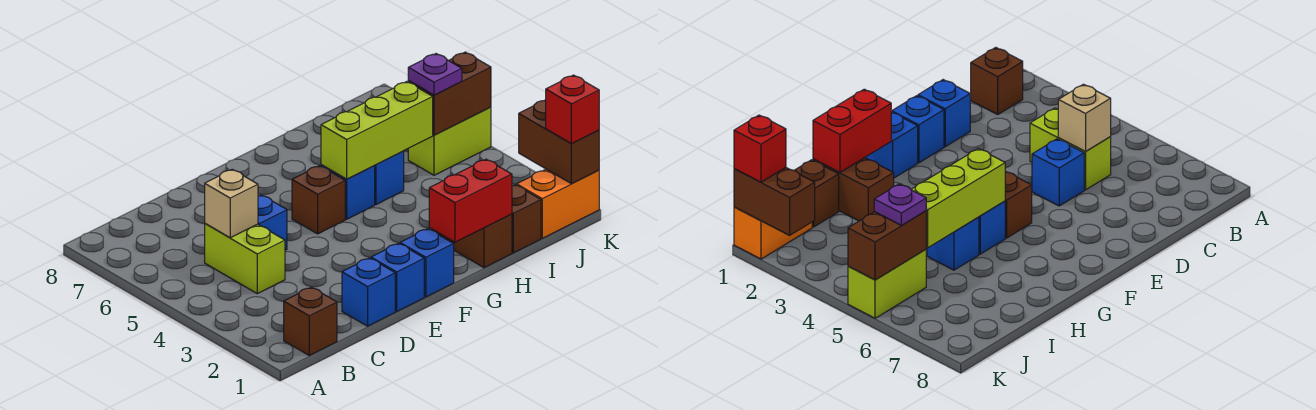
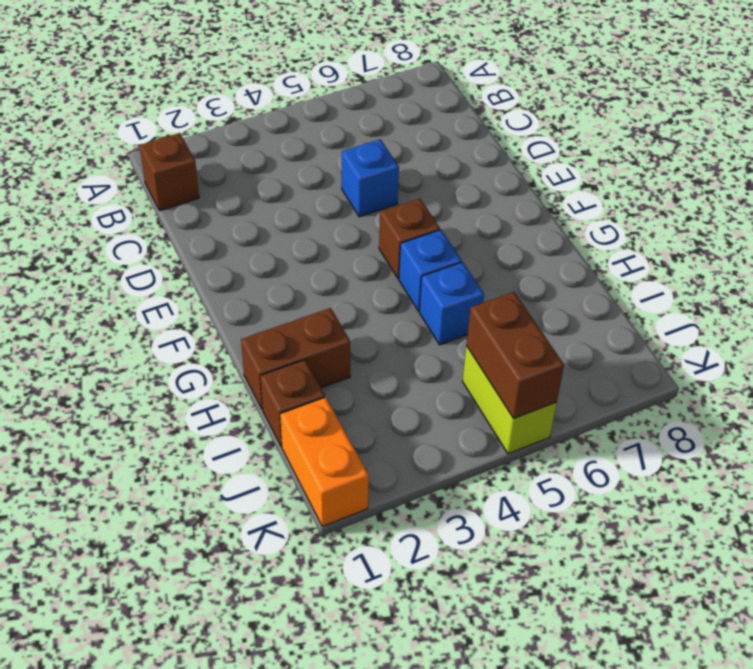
none -> lime 1x2 brick [205,223,285,294]
none -> blue 1x1 brick [342,258,395,326]
none -> blue 1x1 brick [371,243,424,311]

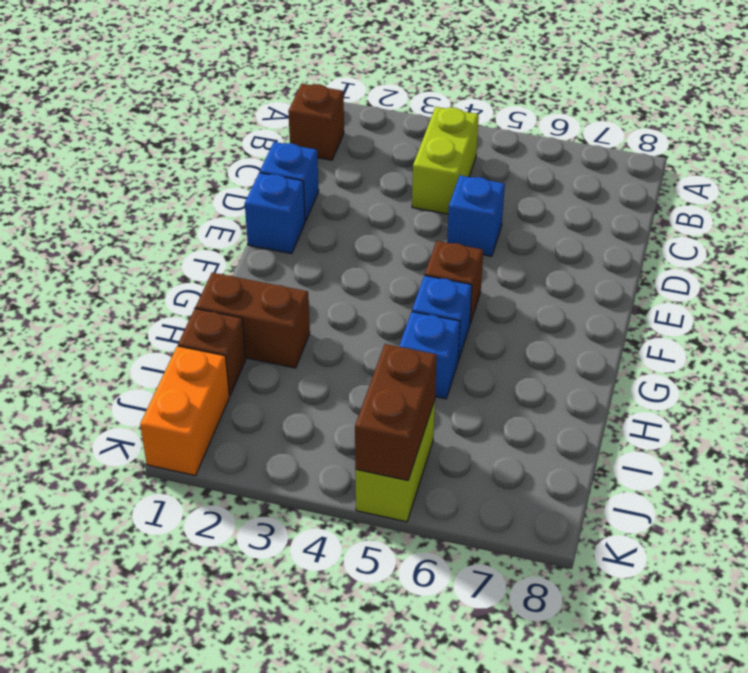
lime 1x2 brick [412,107,479,214] -> lime 1x2 brick turned to [205,223,285,294]
none -> blue 1x1 brick [400,229,454,297]
none -> tan 1x1 brick [205,169,258,238]
none -> red 1x2 brick [429,159,512,242]

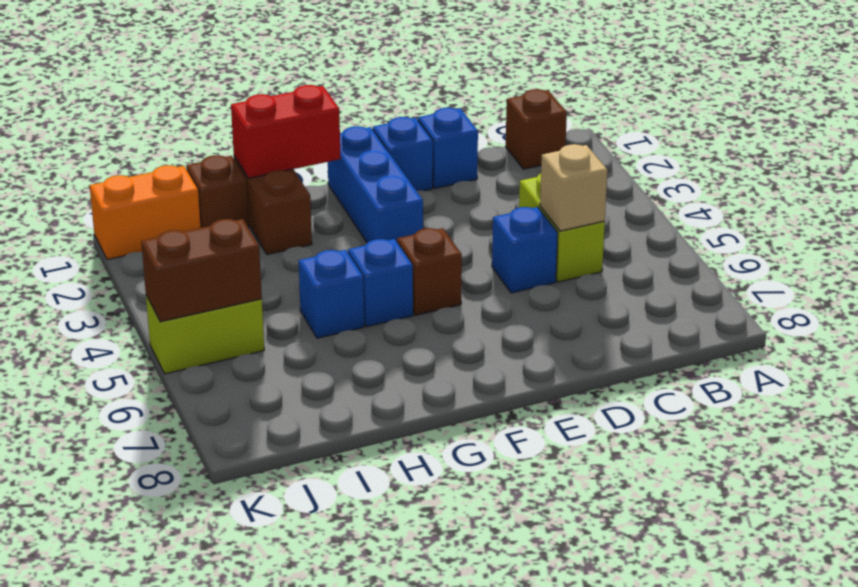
blue 1x3 brick [328,126,423,243] -> blue 1x1 brick [400,229,454,297]
none -> lime 1x3 brick [321,82,433,179]
none -> brown 1x2 brick [519,100,599,184]
none -> purple 1x1 plate [408,54,462,95]

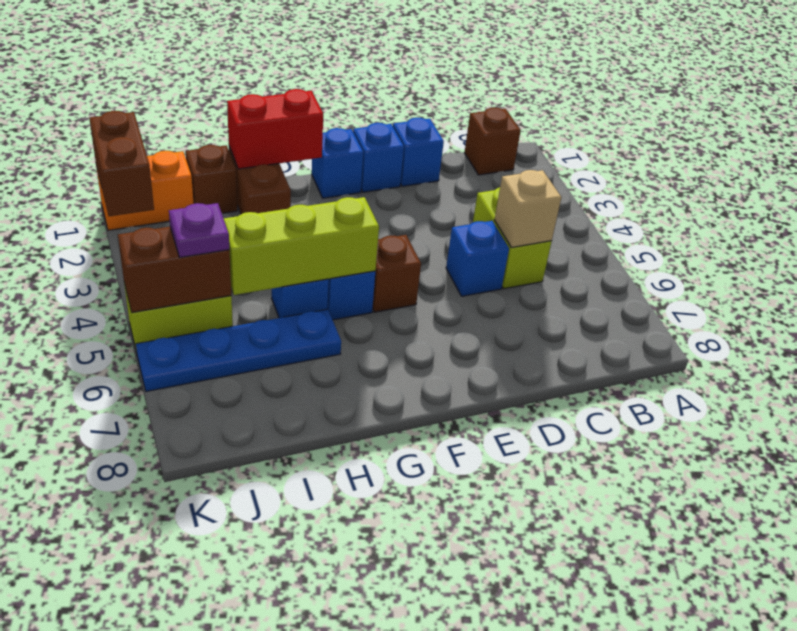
blue 1x4 plate [136,309,341,391] -> none
none -> red 1x1 brick [546,75,599,144]

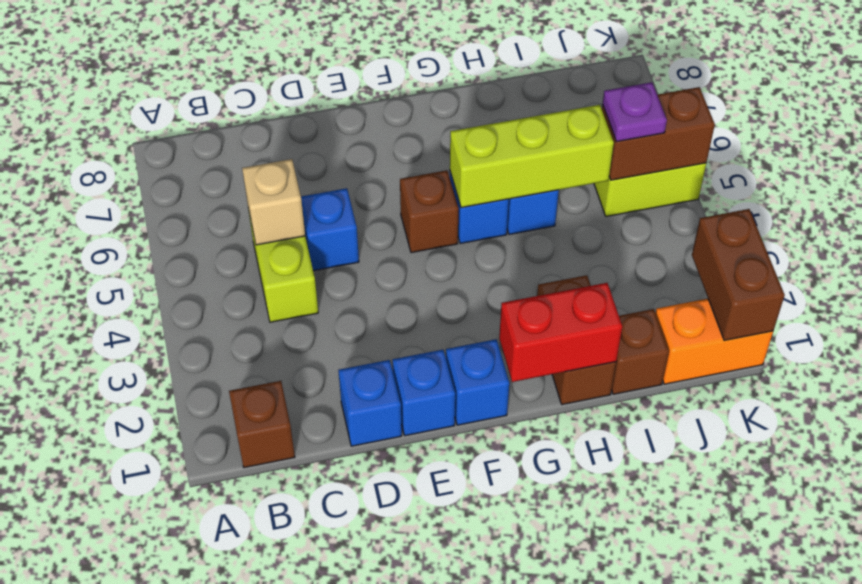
none -> red 1x1 brick [546,75,599,144]

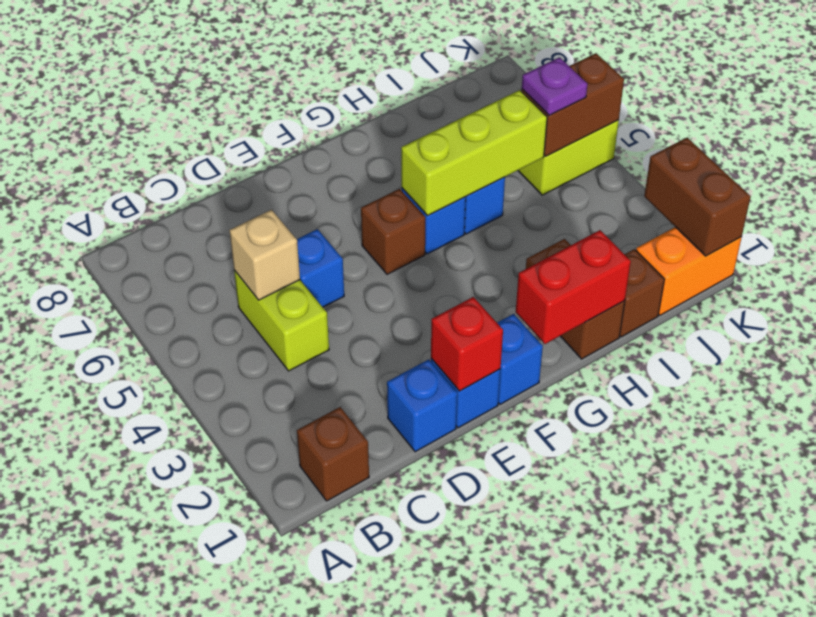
red 1x1 brick [431,297,503,391] -> red 1x1 brick moved to [546,75,599,144]

